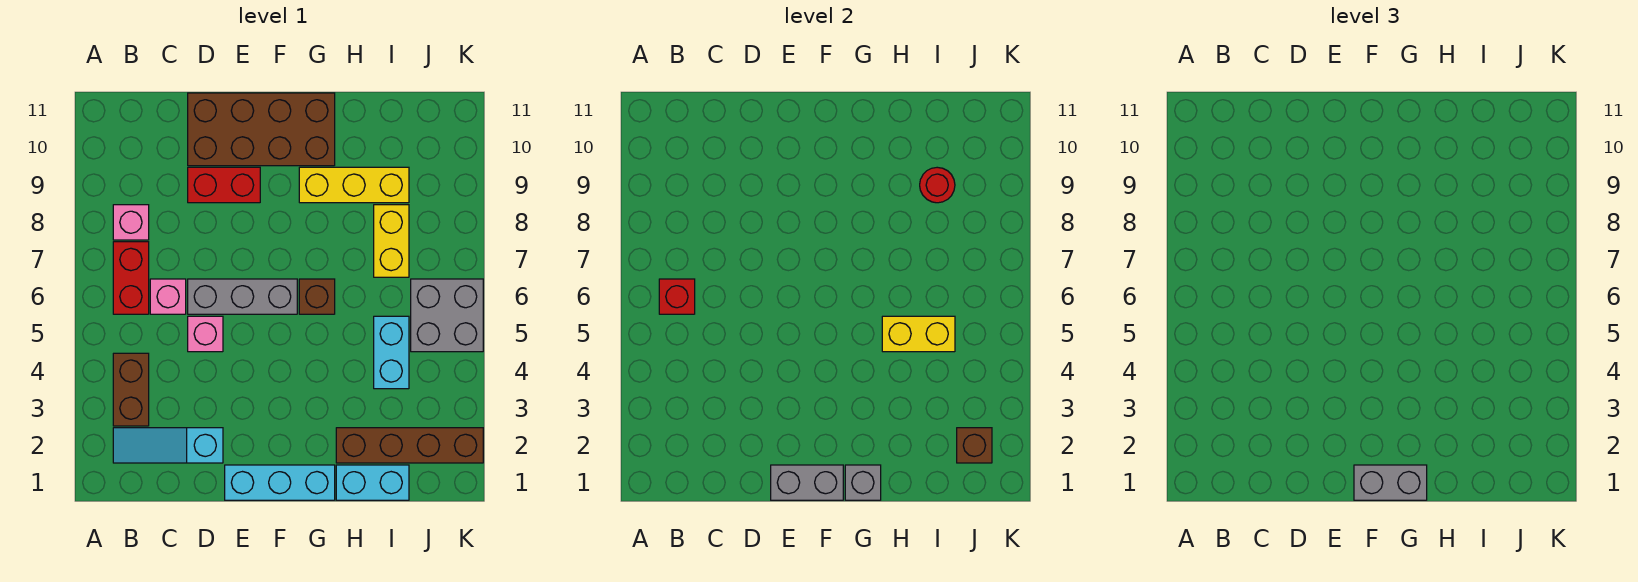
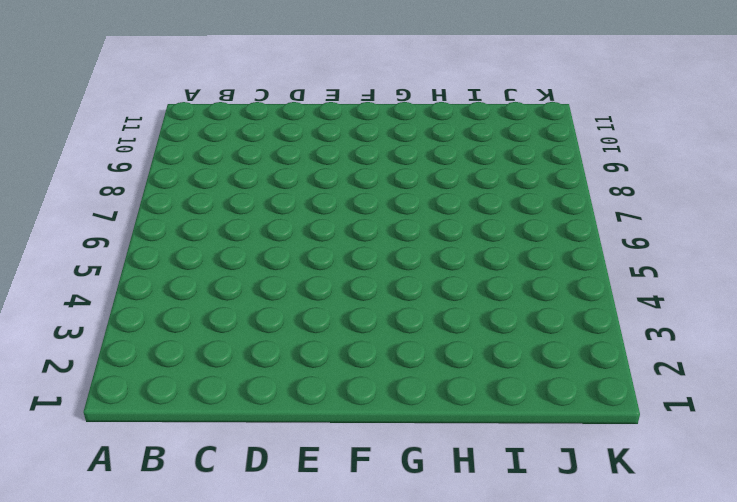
none -> cyan 1x3 slope [113,428,223,463]
none -> brown 1x2 brick [113,353,149,426]
none -> red 1x2 brick [113,242,149,314]

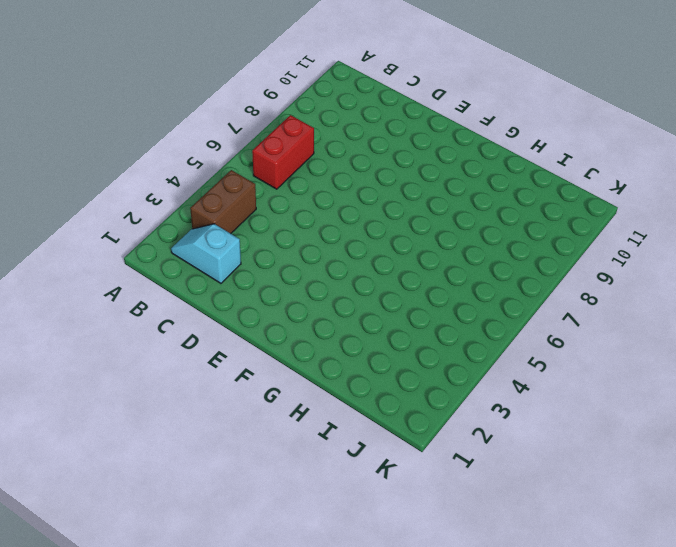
cyan 1x2 slope [171,224,241,283] -> cyan 1x3 slope [113,428,223,463]
none -> pink 1x1 brick [113,205,149,240]
none -> pink 1x1 brick [150,279,186,314]
none -> pink 1x1 brick [188,316,223,352]

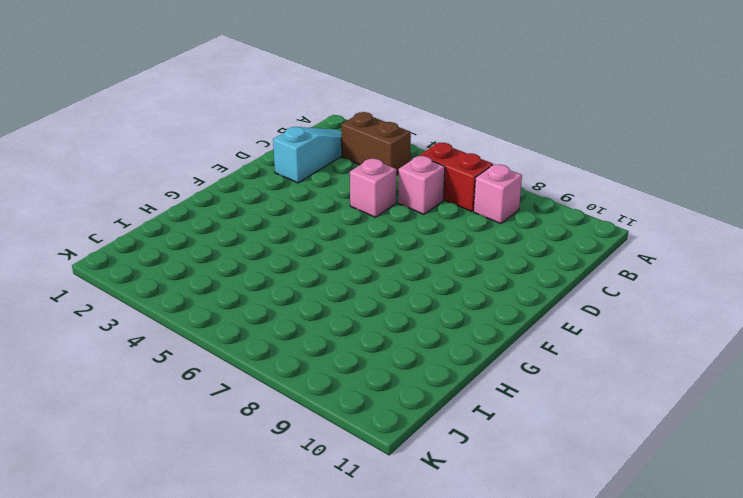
none -> grey 1x3 brick [188,279,297,314]
none -> red 1x2 brick [188,167,260,203]
none -> brown 2x4 brick [188,93,335,166]

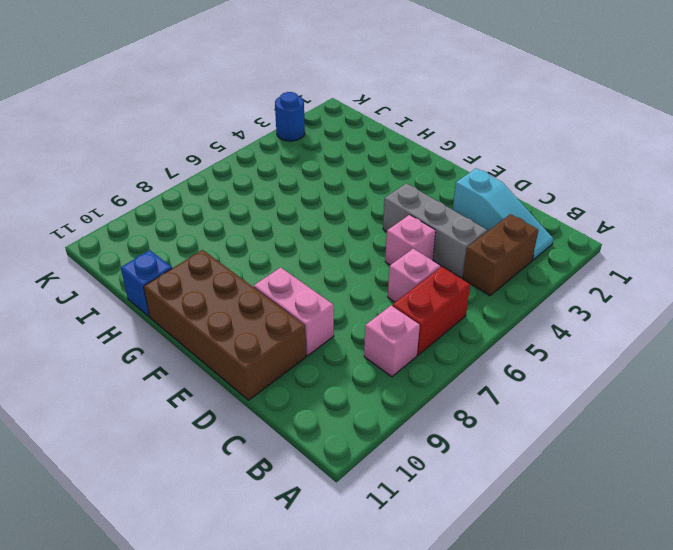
grey 1x3 brick [383,183,487,278] -> grey 1x3 brick moved to [188,279,297,314]
pink 1x2 brick [254,267,334,356] -> red 1x2 brick [188,167,260,203]
blue 1x1 brick [121,250,172,317] -> none
blue 1x1 round brick [275,92,305,141] -> none
none -> cyan 1x3 brick [225,465,335,500]
none -> brown 1x1 brick [299,279,335,314]
none -> yellow 1x3 brick [299,167,409,203]

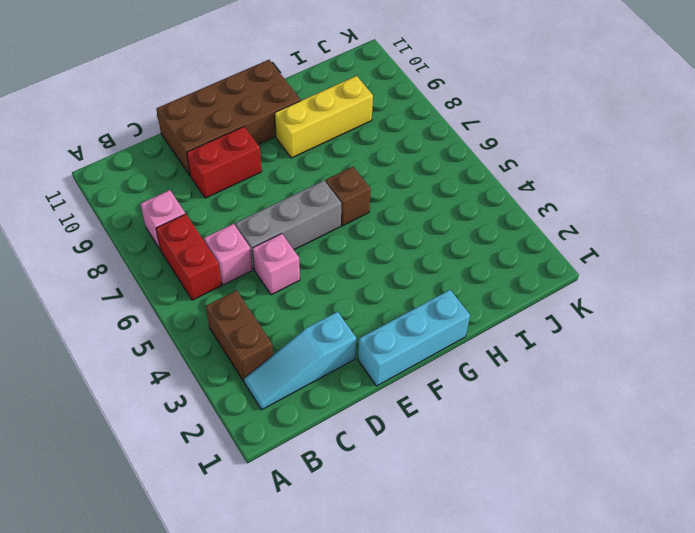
none -> cyan 1x2 brick [336,465,409,500]
none -> brown 1x4 brick [336,428,483,463]
none -> cyan 1x2 brick [374,316,409,389]

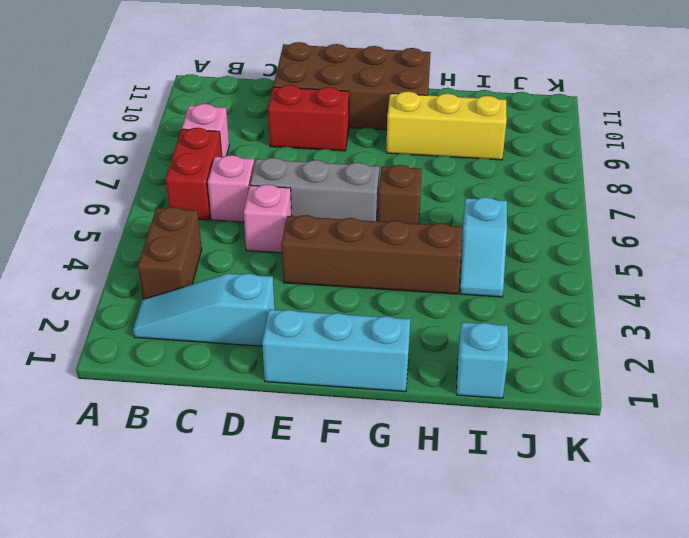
brown 1x4 brick [282,215,462,294] -> brown 1x4 brick moved to [336,428,483,463]
cyan 1x1 brick [457,322,508,398] -> cyan 1x2 brick [336,465,409,500]
cyan 1x2 slope [460,197,507,297] -> cyan 1x2 brick [374,316,409,389]
none -> yellow 1x2 brick [374,205,409,277]
none -> grey 2x2 brick [411,279,483,352]
none -> red 1x1 brick [659,279,695,314]

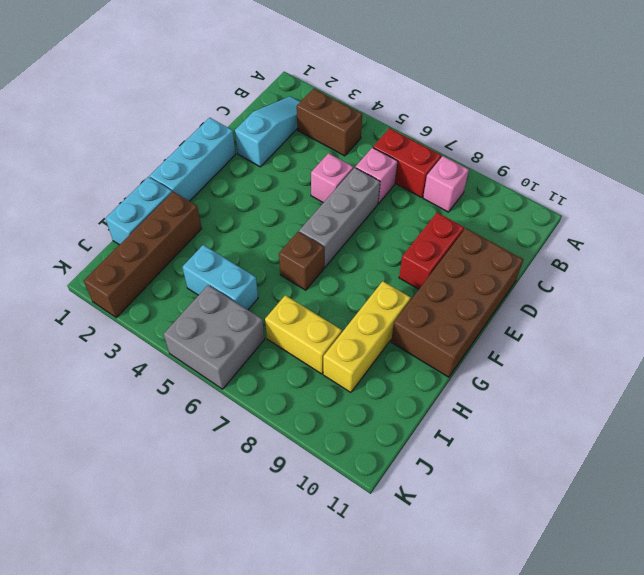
none -> red 1x1 brick [659,279,695,314]
none -> grey 1x2 brick [771,465,843,500]
none -> grey 1x1 brick [845,465,881,500]

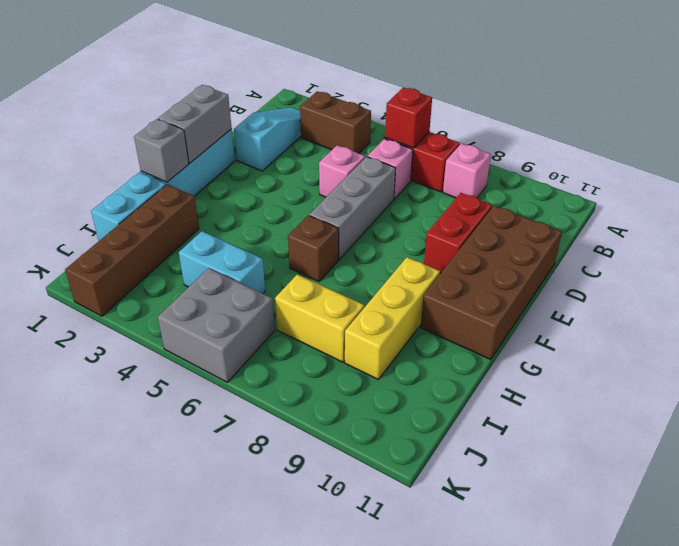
none -> yellow 1x2 brick [882,316,955,352]
none -> red 1x1 round brick [920,167,955,203]
none -> brown 1x1 brick [957,428,992,463]

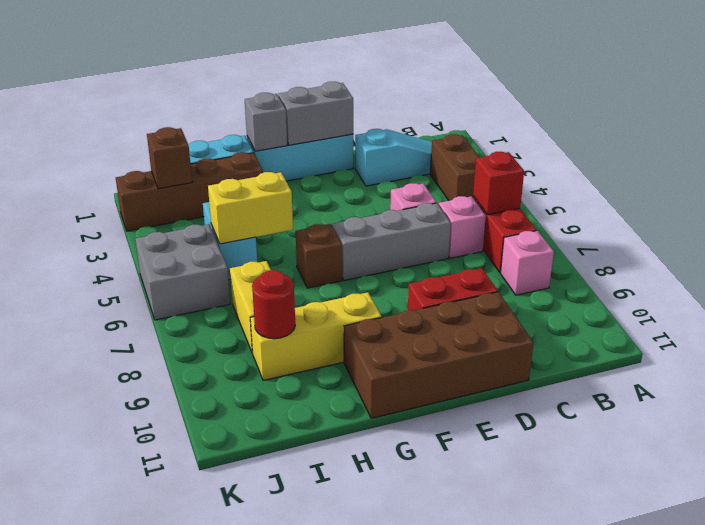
none -> grey 1x2 brick [1354,465,1427,500]

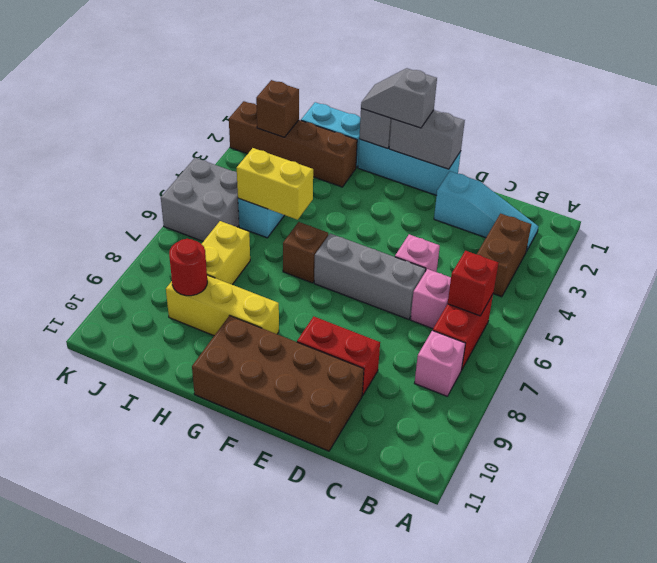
grey 1x2 slope [361,68,437,128] -> grey 1x2 brick [1354,465,1427,500]

